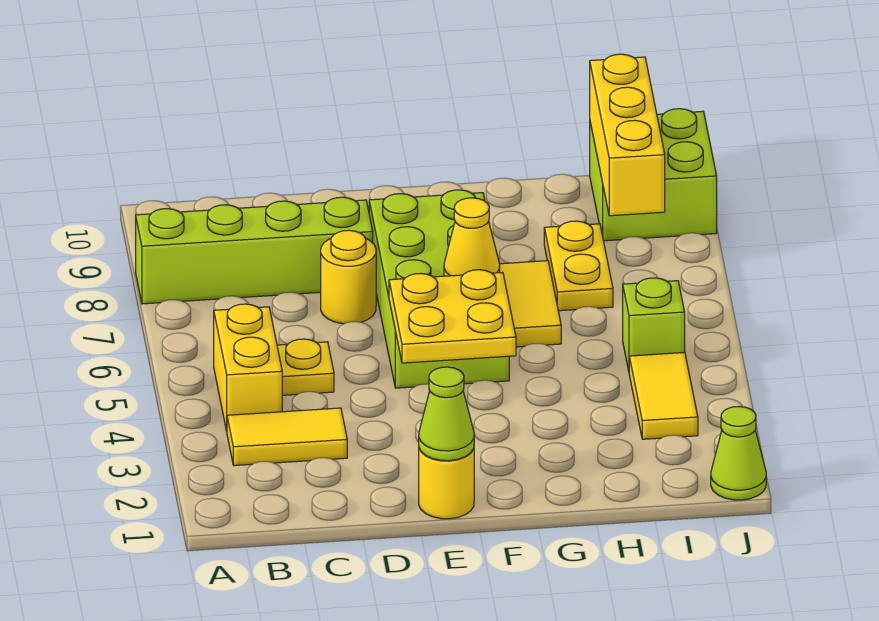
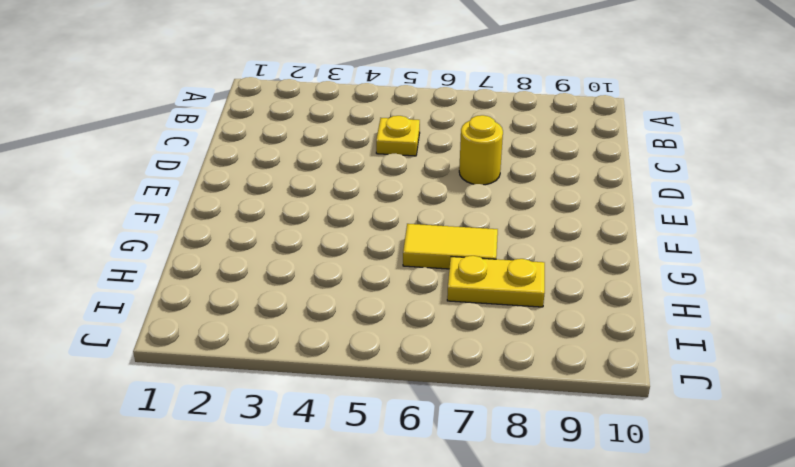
none -> lime 1x4 brick [136,197,373,304]
none -> yellow 1x2 tile [227,408,347,466]
none -> yellow 1x2 brick [214,304,282,431]

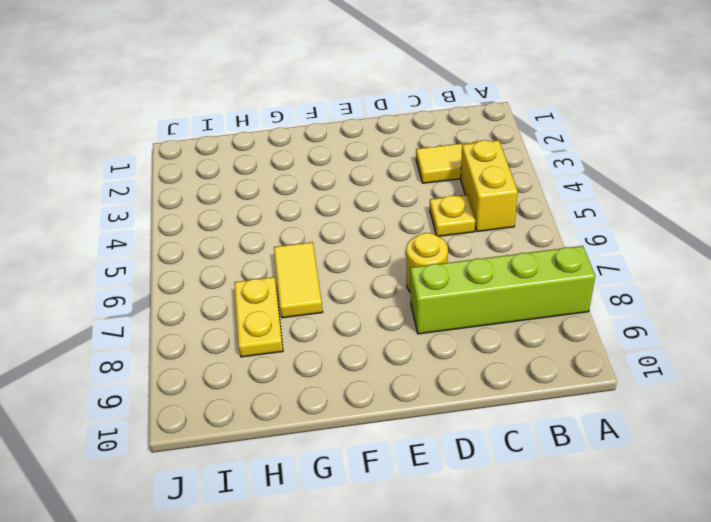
none -> yellow 1x1 round brick [419,449,474,519]
none -> lime 2x4 brick [369,190,509,388]
none -> yellow 1x2 tile [629,352,698,439]

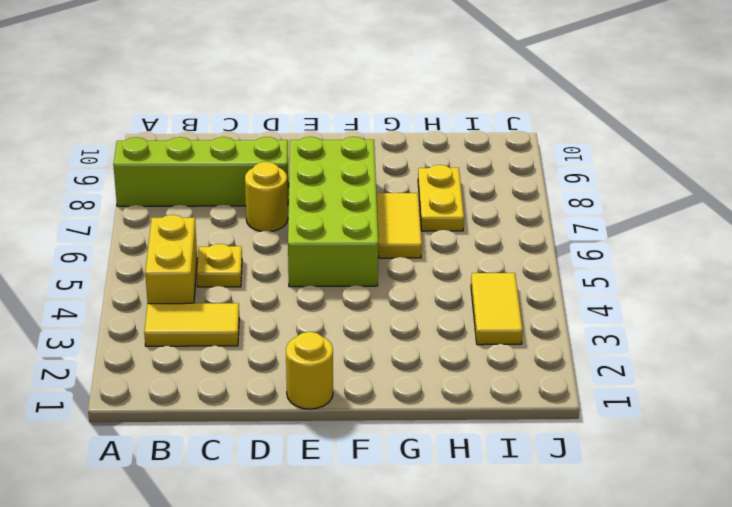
none -> lime 1x1 brick [623,278,685,371]
none -> lime 2x2 brick [590,109,717,241]
none -> lime 1x1 cone [711,407,766,500]

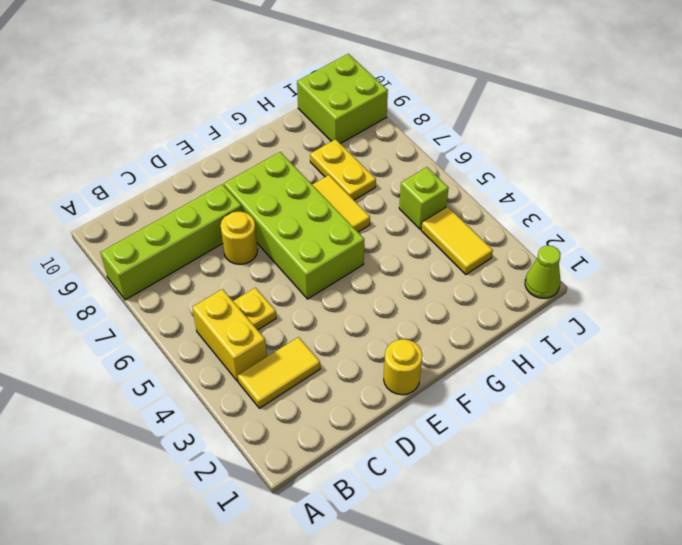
none -> lime 1x1 cone [419,367,474,461]
none -> yellow 2x2 plate [389,270,516,363]
none -> yellow 1x1 cone [444,198,500,276]

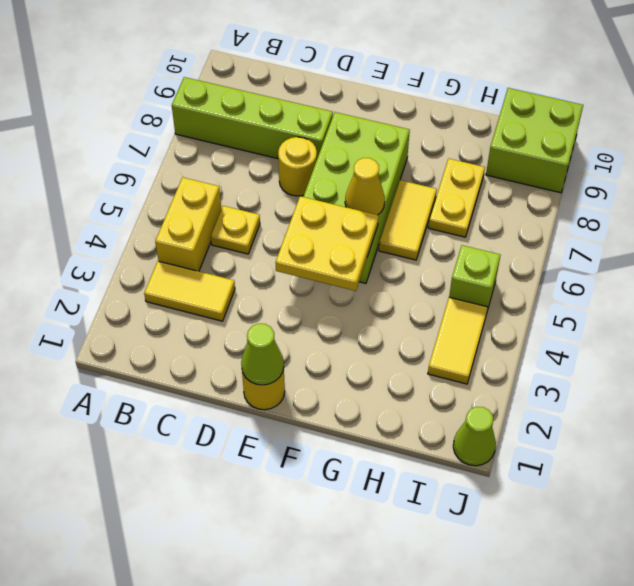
none -> yellow 1x3 brick [590,54,665,216]

